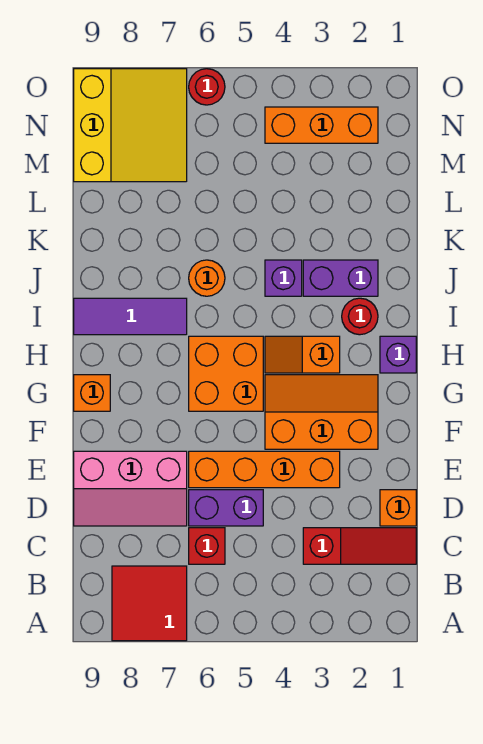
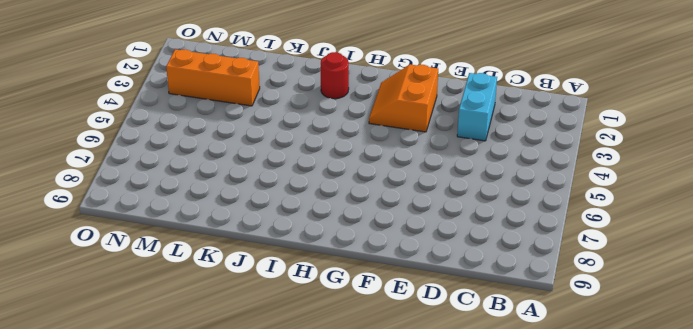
cyan 1x2 brick [457,73,497,141] -> none
orange 2x2 slope [369,64,438,132] -> orange 2x3 slope [265,375,378,449]
orange 1x3 brick [166,49,260,106] -> orange 1x3 brick turned to [265,107,378,143]
none -> red 2x2 tile [112,566,187,641]
none -> red 1x3 slope [303,528,416,564]
none -> red 1x1 brick [189,528,225,564]

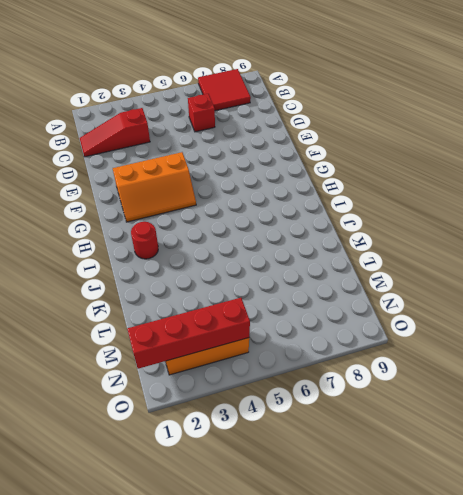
red 1x4 brick [127,298,250,369] -> none
none -> orange 1x1 brick [380,490,416,526]
none -> purple 1x2 brick [189,490,263,526]
none -> pink 2x3 slope [74,451,187,526]

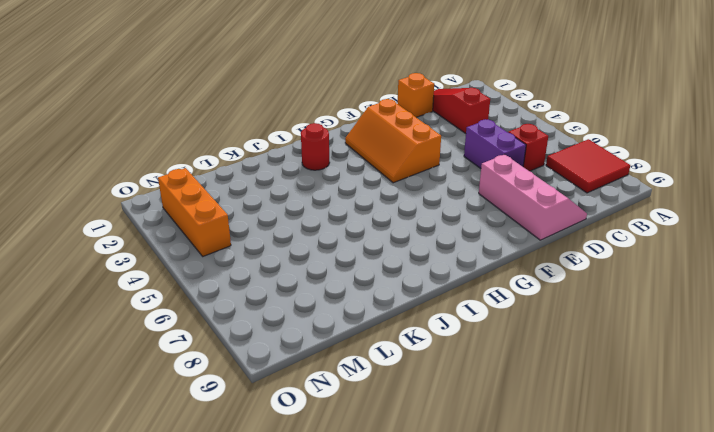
none -> orange 1x4 brick [189,451,340,488]
none -> orange 2x2 brick [189,336,263,411]
none -> orange 1x1 brick [74,375,110,411]

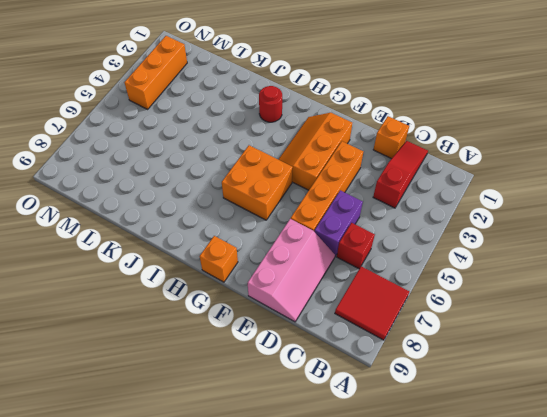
none -> purple 1x1 brick [380,336,416,373]
none -> orange 1x2 slope [265,336,340,373]
none -> purple 1x3 tile [74,298,187,335]

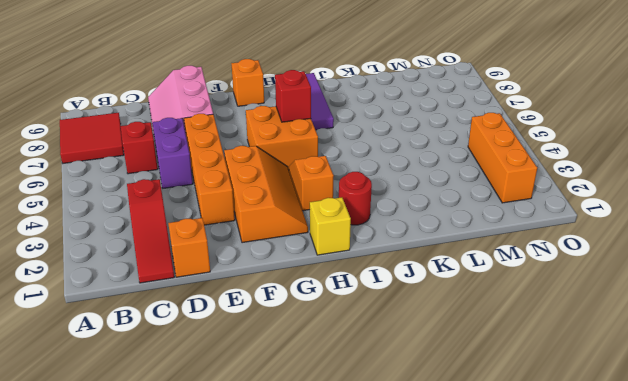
yellow 1x1 brick [310,197,351,255] -> purple 1x1 brick [380,336,416,373]
red 1x1 brick [275,70,311,122] -> none
none -> purple 1x2 brick [303,260,378,296]
none -> purple 1x1 brick [265,260,302,296]
none -> orange 1x1 round brick [189,260,225,296]

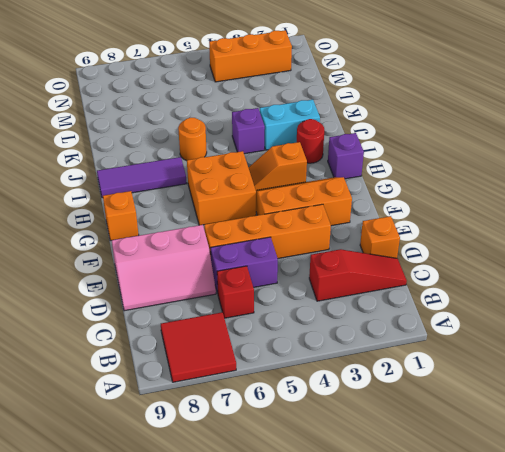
cyan 1x2 brick [260,100,320,150] -> purple 1x2 brick [303,260,378,296]
none -> yellow 3x3 slope [74,69,187,182]
none -> red 1x1 round brick [189,69,225,105]

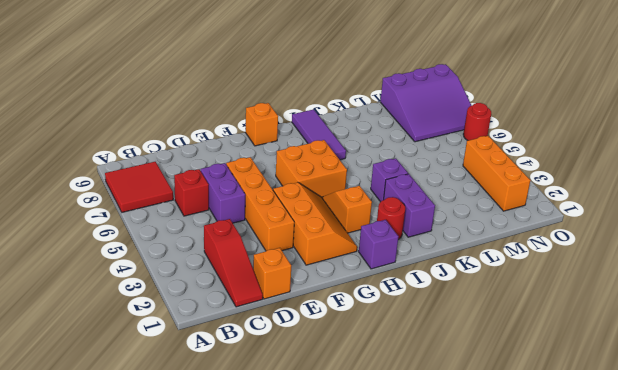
purple 3x3 slope [380,64,472,142] -> yellow 3x3 slope [74,69,187,182]
none -> pink 2x3 slope [74,451,187,526]
none -> orange 1x1 round brick [189,260,225,296]

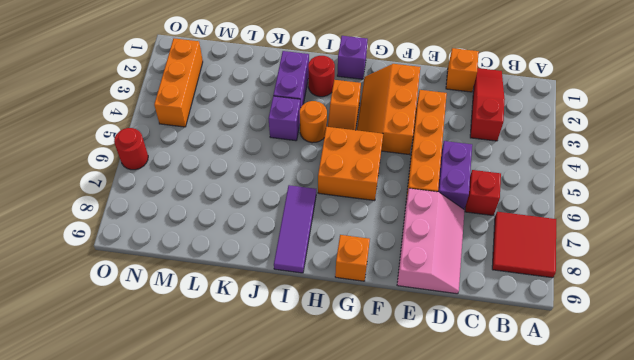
orange 1x1 round brick [300,101,327,143] -> orange 1x1 round brick moved to [189,260,225,296]
none -> yellow 3x3 slope [74,69,187,182]

